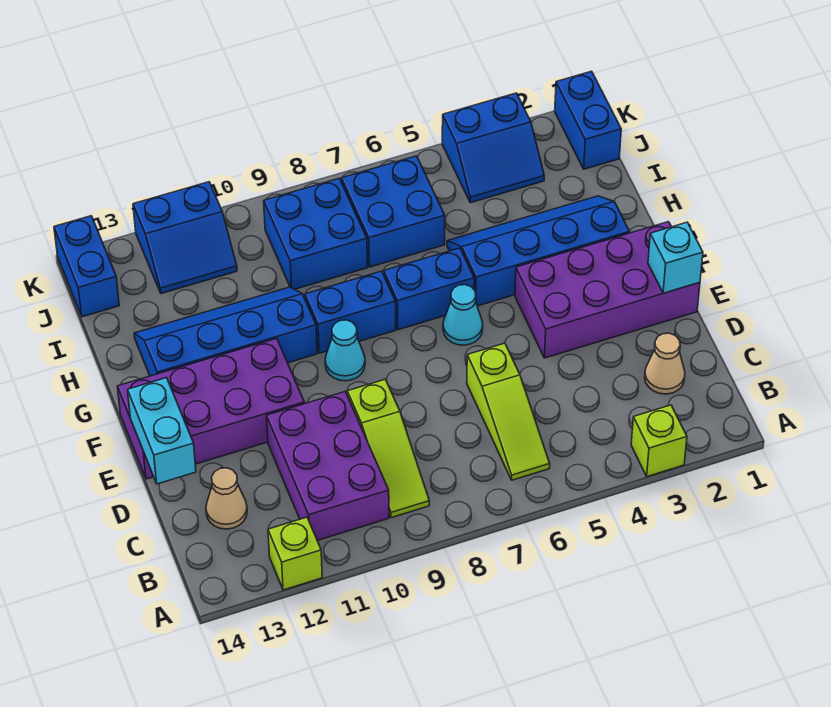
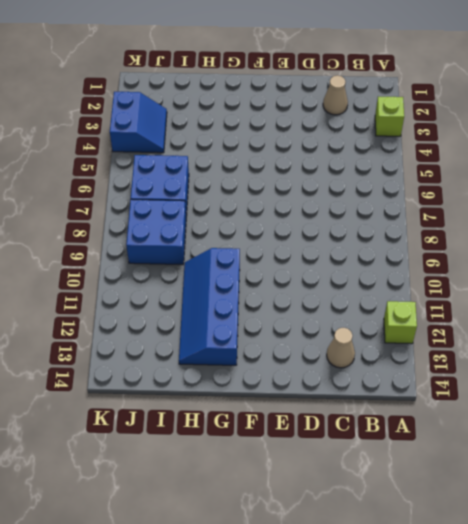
none -> lime 1x3 slope [467,343,550,480]
none -> lime 1x3 slope [347,379,429,518]
none -> purple 2x3 brick [267,392,389,541]

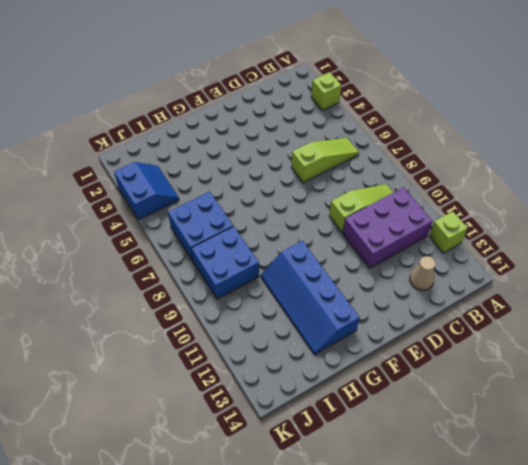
none -> tan 1x1 cone [645,333,685,394]
none -> purple 2x4 brick [515,222,700,358]
none -> purple 2x4 brick [118,338,304,479]

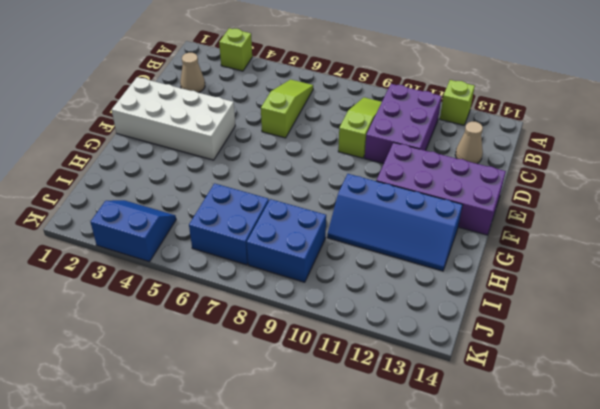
white 2x4 brick [112,77,235,160] -> purple 2x4 brick [515,222,700,358]
none -> cyan 1x1 cone [443,285,483,345]
none -> cyan 1x1 cone [325,320,365,381]
none -> blue 2x4 slope [447,196,630,306]

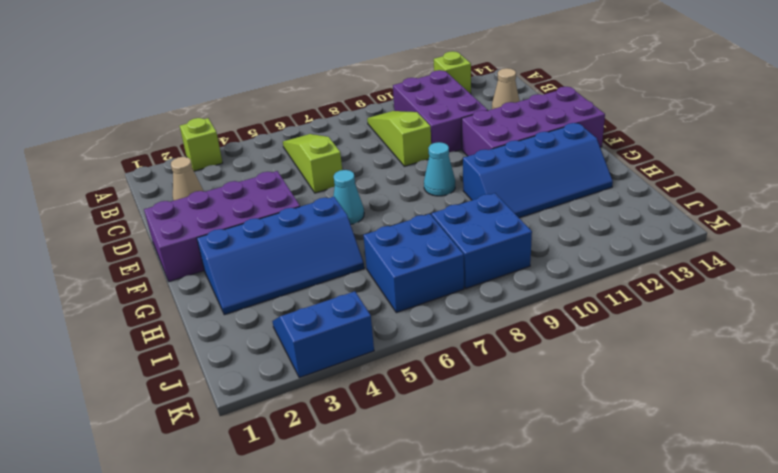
none -> blue 1x2 brick [384,248,474,330]
none -> blue 1x2 brick [305,271,396,353]
none -> blue 1x2 brick [555,71,621,169]

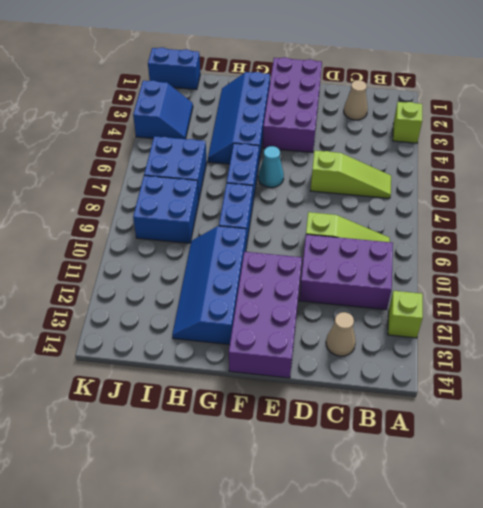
none -> cyan 1x1 cone [325,320,365,381]
none -> blue 2x2 slope [133,182,237,294]
none -> blue 1x2 brick [54,216,119,317]

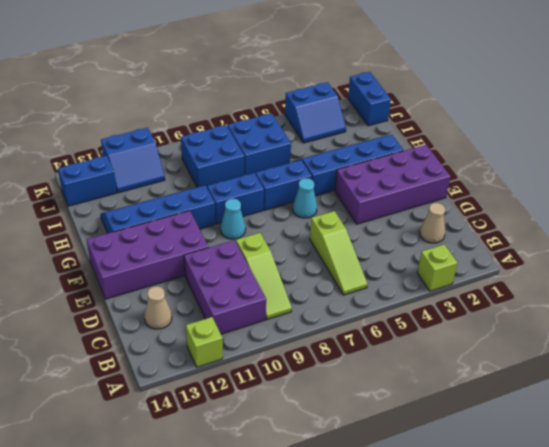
blue 1x2 brick [58,156,117,206] -> blue 1x2 brick turned to [54,216,119,317]
none -> cyan 1x2 brick [128,378,196,484]
none -> cyan 1x1 brick [648,222,703,293]

